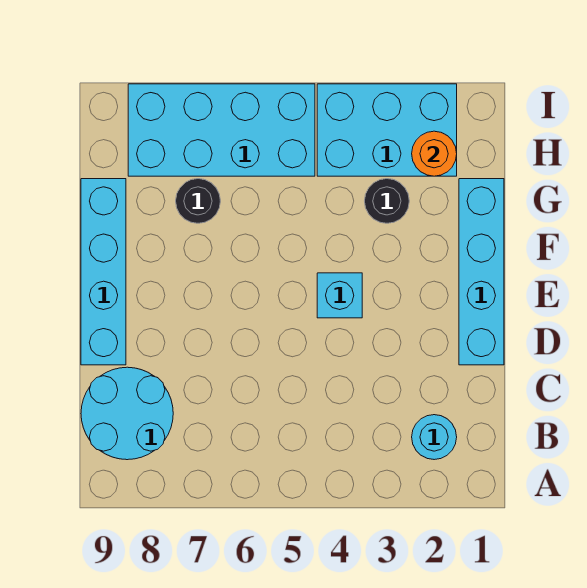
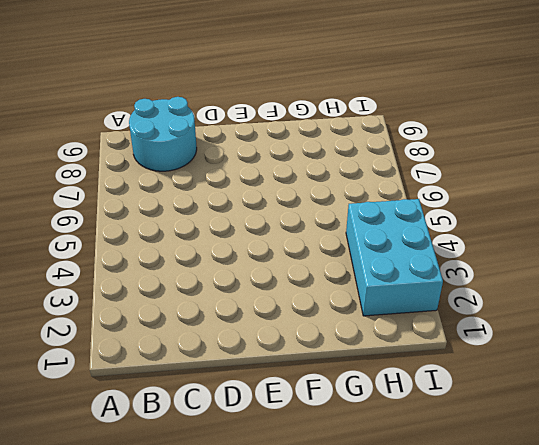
none -> cyan 1x1 round brick [412,415,457,460]
none -> cyan 1x4 brick [459,179,504,365]

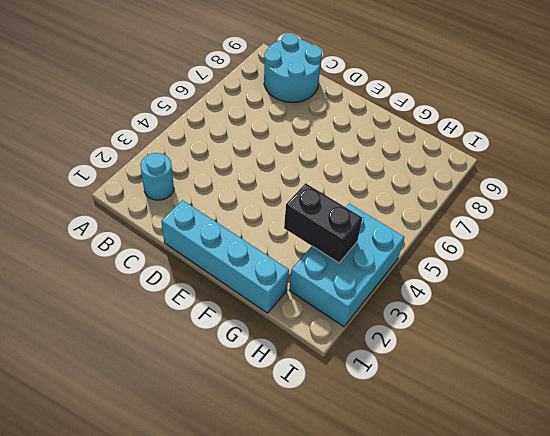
black 1x2 brick [284,183,362,263] -> none
none -> cyan 1x4 brick [81,179,126,365]
none -> cyan 1x1 brick [317,273,362,318]

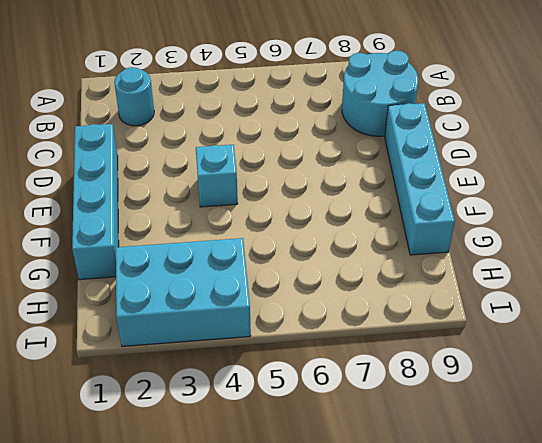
none -> black 1x1 round brick [365,179,409,223]
none -> black 1x1 round brick [176,179,220,223]

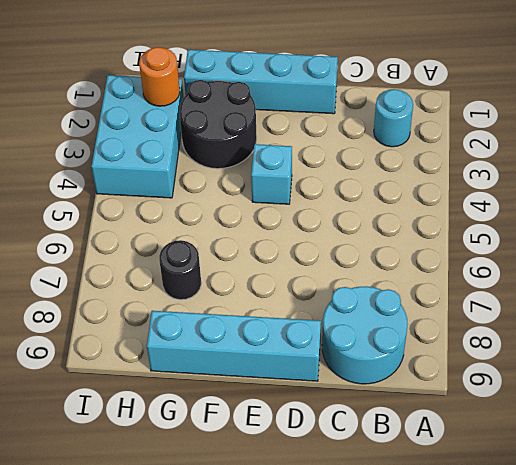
black 2x2 round brick [179,80,257,169] -> black 1x1 round brick [365,179,409,223]
none -> cyan 2x4 brick [128,84,315,176]

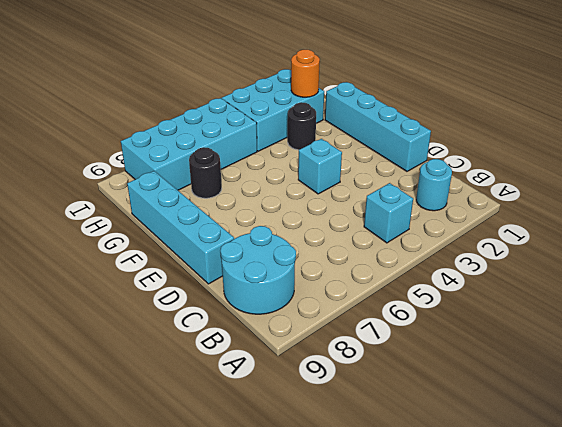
cyan 1x1 brick [364,183,413,243] -> none

